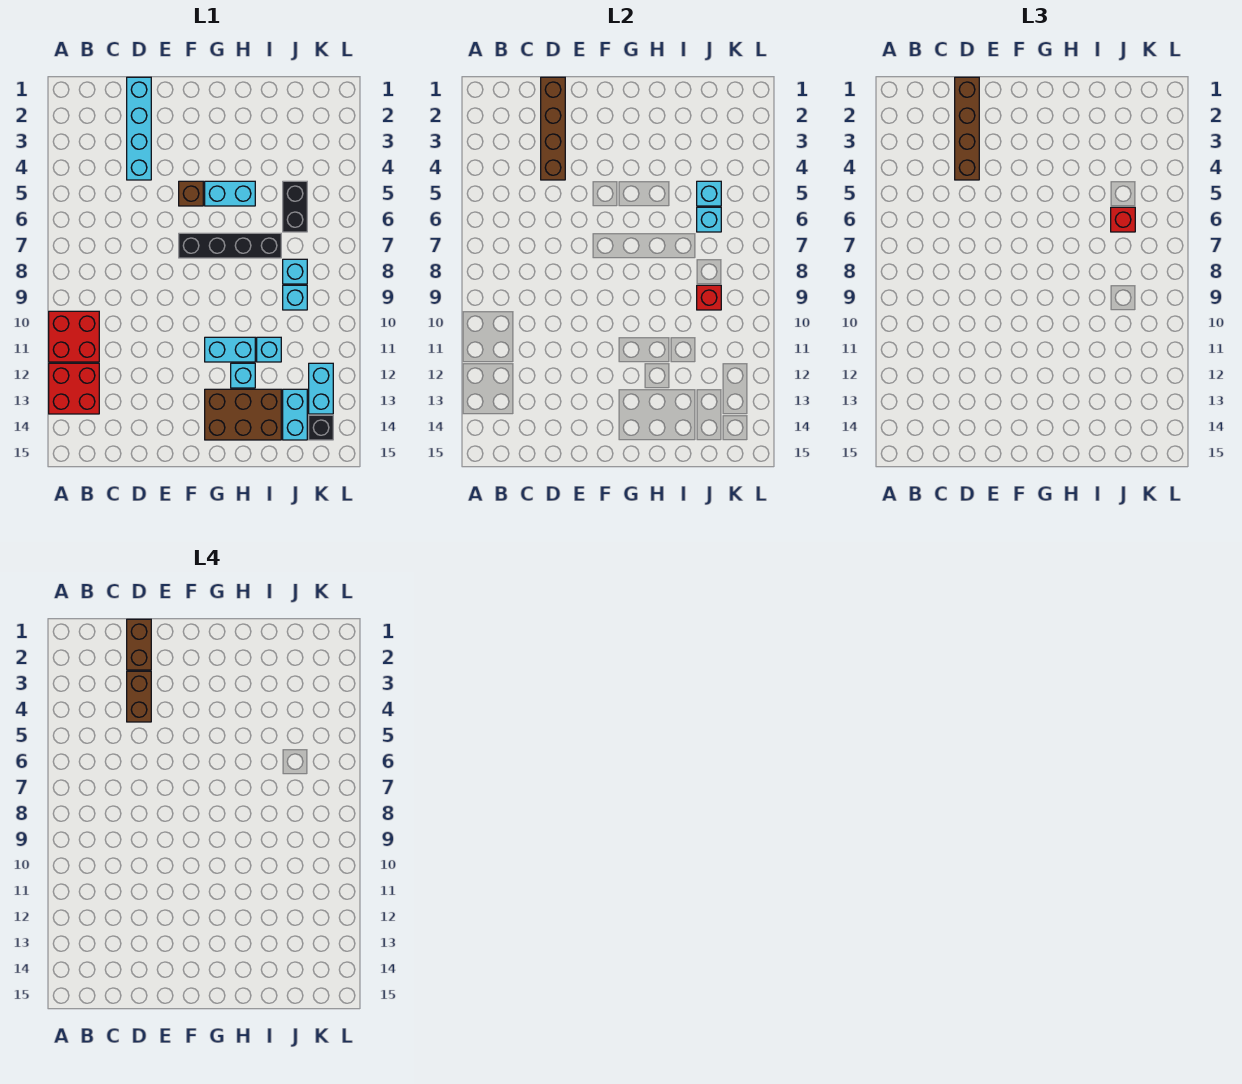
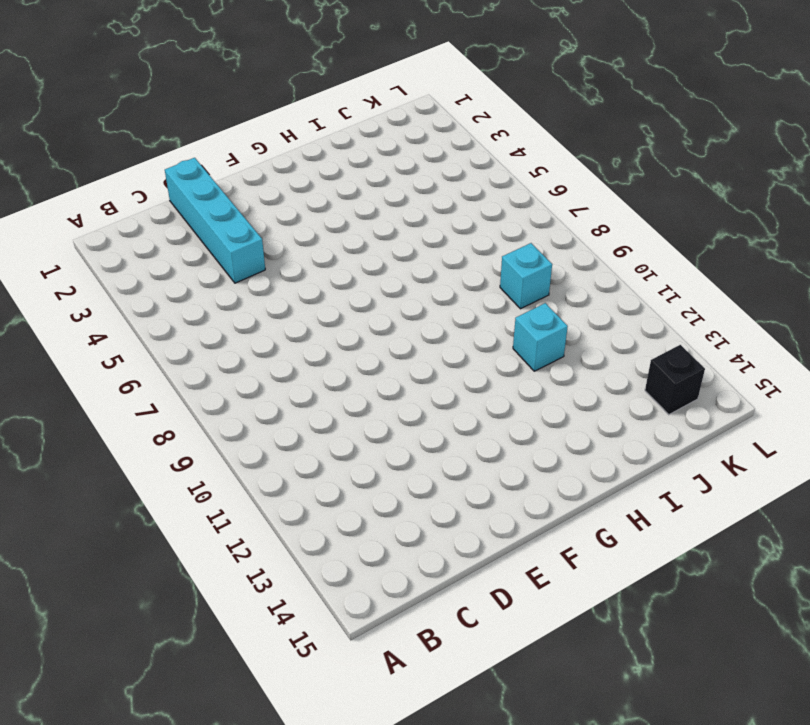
none -> red 2x2 brick [49,311,99,362]
none -> red 2x2 brick [49,363,99,414]
none -> brown 1x1 brick [179,181,203,206]

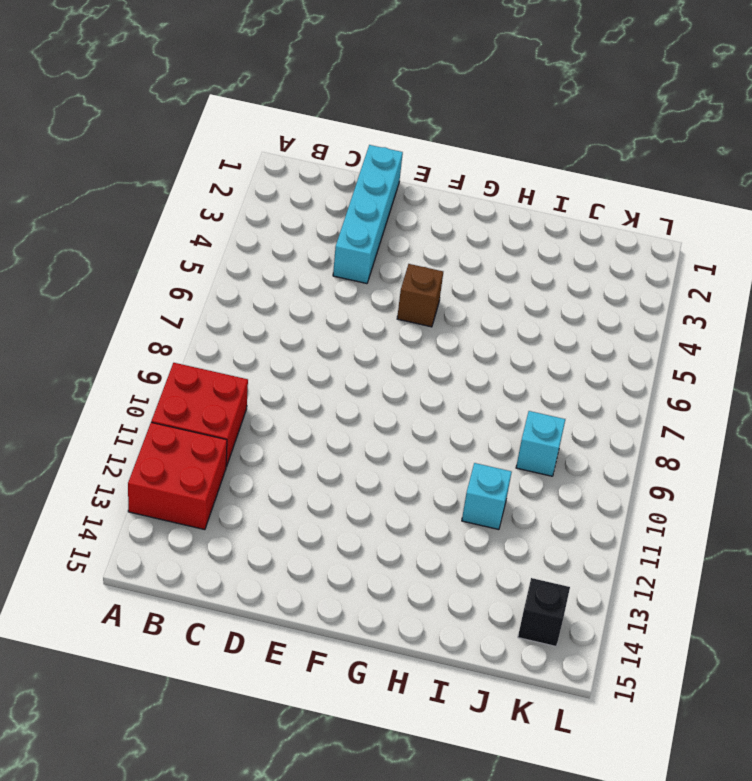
none -> black 1x4 brick [179,233,281,258]
none -> cyan 1x2 brick [205,181,255,206]
none -> cyan 1x2 brick [205,337,255,362]

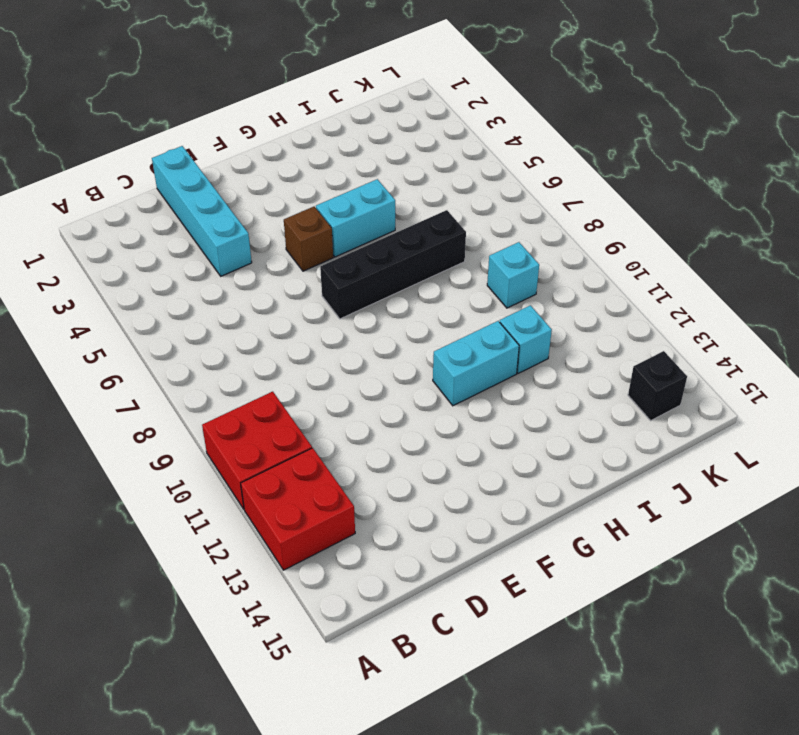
none -> brown 2x3 brick [205,389,281,440]
none -> cyan 1x1 brick [231,363,255,388]
none -> black 1x2 brick [283,181,307,232]

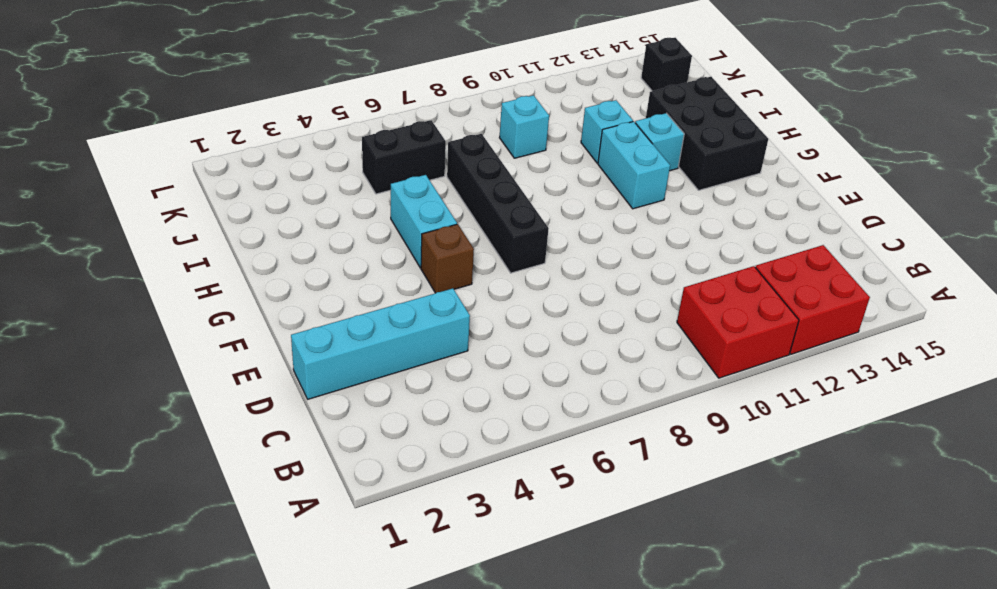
black 2x3 brick [646,77,768,190] -> brown 2x3 brick [205,389,281,440]
none -> cyan 1x1 brick [283,259,307,284]
none -> cyan 1x2 brick [283,389,307,440]
none -> cyan 1x2 brick [309,363,333,414]

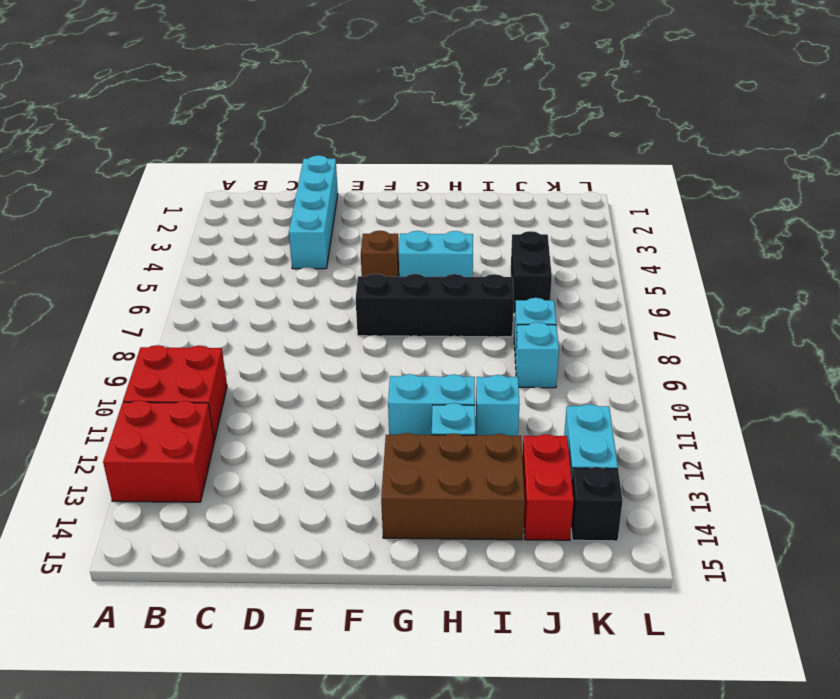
red 1x2 brick [522,434,574,540] -> cyan 1x2 brick [283,389,307,440]
none -> brown 1x4 brick [541,77,565,180]
none -> cyan 1x1 brick [697,181,721,206]
none -> cyan 1x1 brick [697,207,721,232]

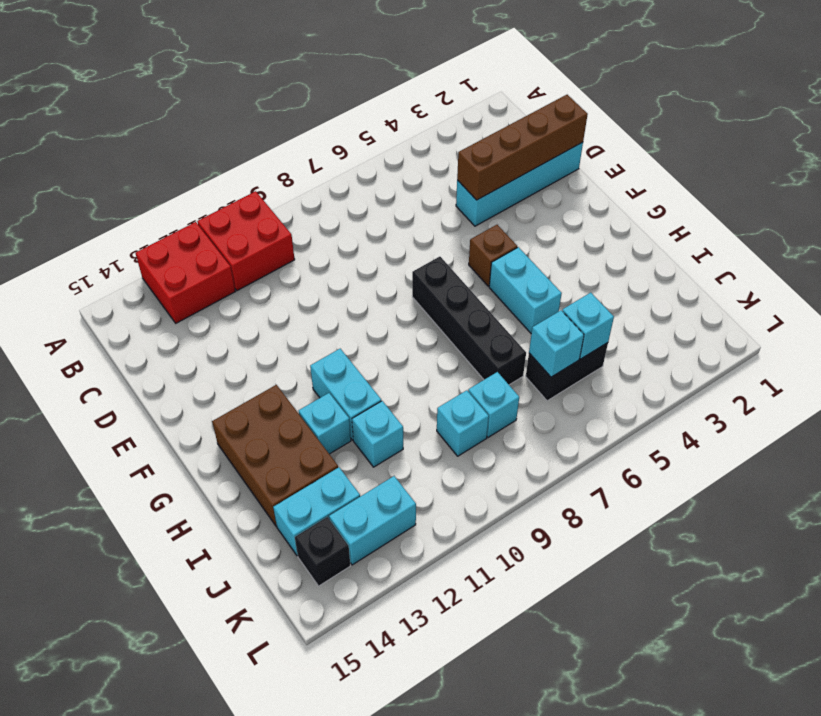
none -> red 1x1 brick [697,285,721,310]
none -> brown 1x4 brick [955,77,979,180]
none -> red 1x1 brick [1111,207,1135,232]

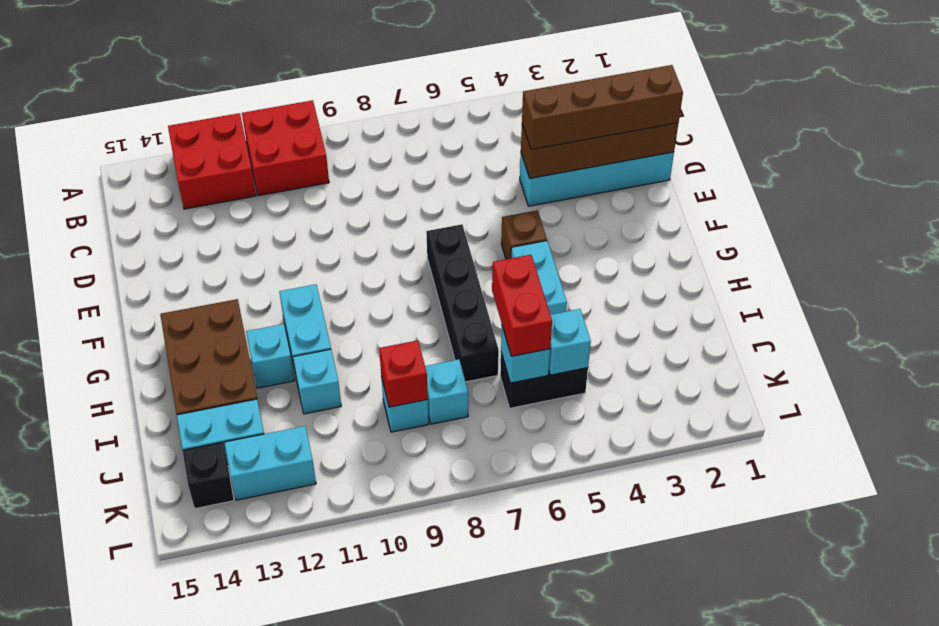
red 1x2 brick [492,255,552,356] -> red 1x1 brick [1111,207,1135,232]
none -> brown 1x2 brick [127,619,151,670]
none -> brown 1x2 brick [127,671,151,722]

